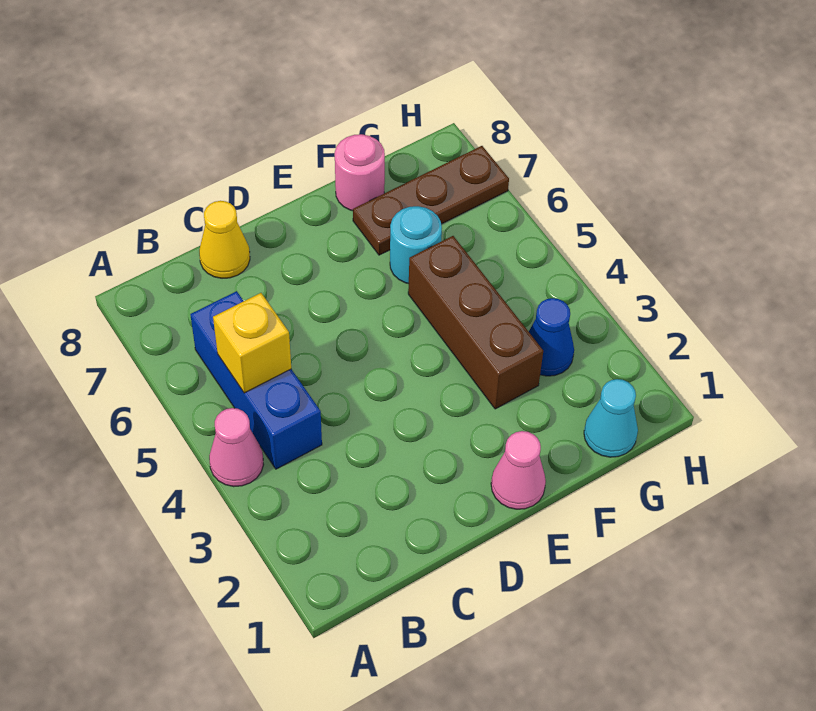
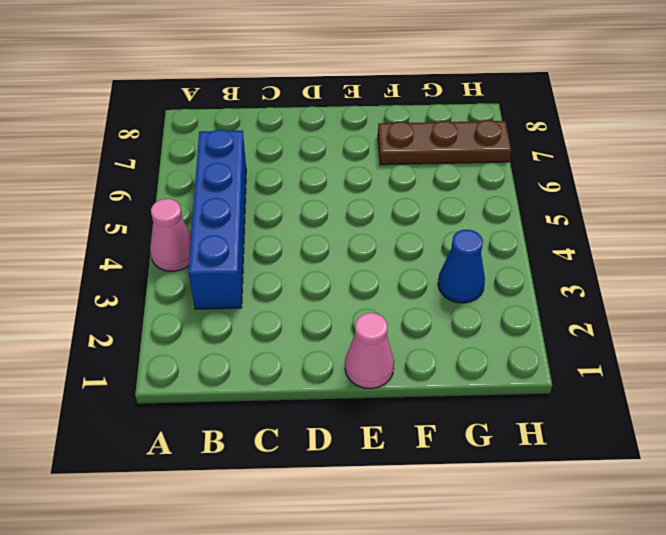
blue 1x4 brick [189,130,246,309] -> blue 1x3 brick [190,291,322,469]
none -> yellow 1x1 cone [199,201,250,278]
none -> brown 1x3 brick [408,236,543,409]

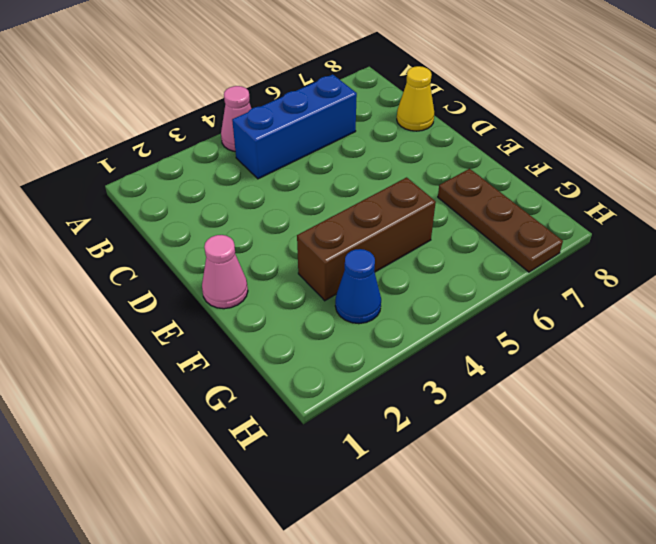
none -> cyan 1x1 round brick [390,206,442,284]
none -> pink 1x1 round brick [335,134,385,211]

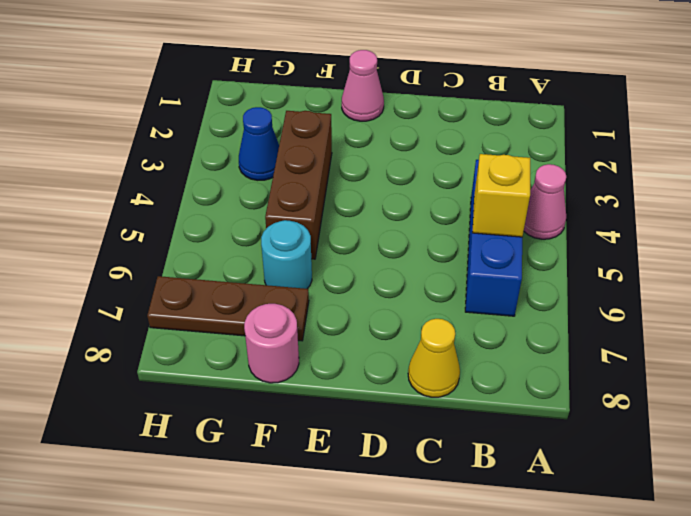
none -> cyan 1x1 cone [584,379,638,457]

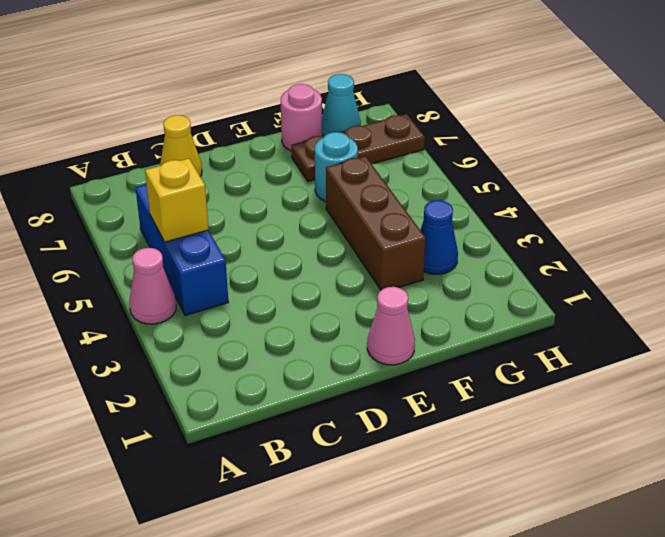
cyan 1x1 cone [322,74,361,136] -> cyan 1x1 cone moved to [584,379,638,457]

